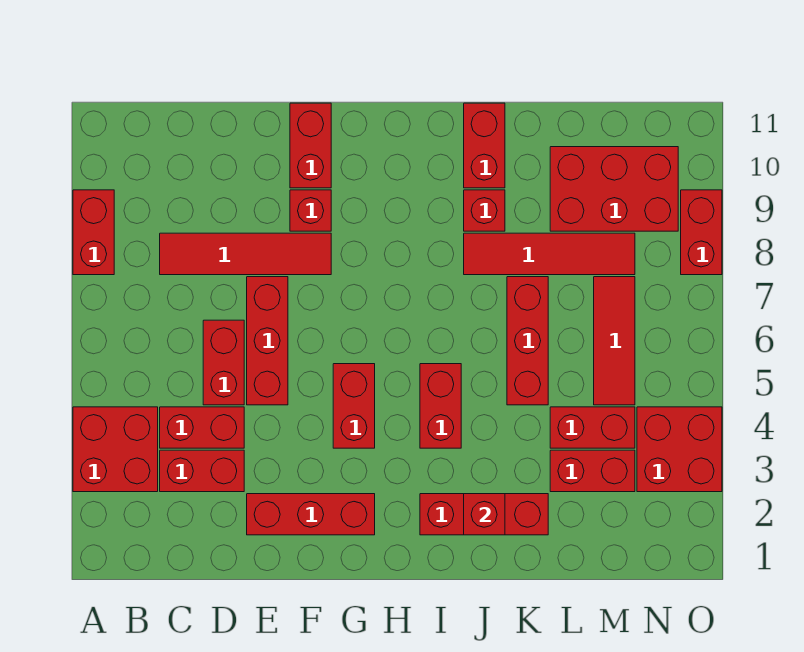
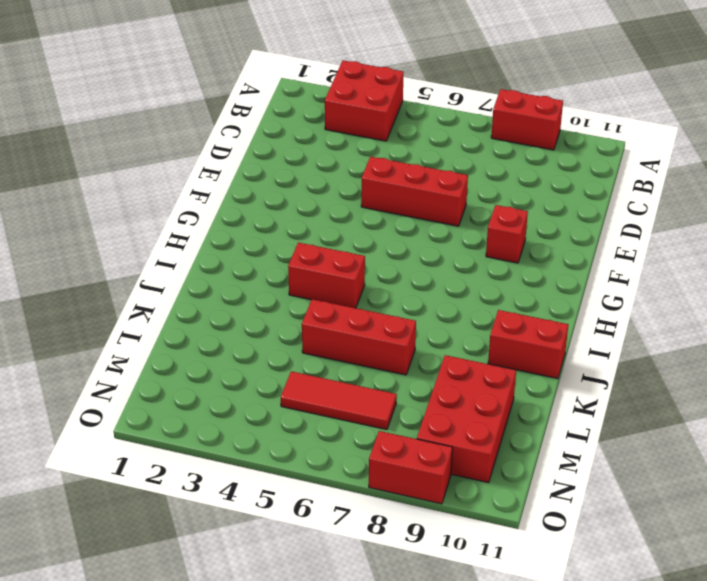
none -> red 1x2 brick [160,450,244,492]
none -> red 1x2 brick [160,407,244,448]
none -> red 1x4 tile [160,233,331,275]

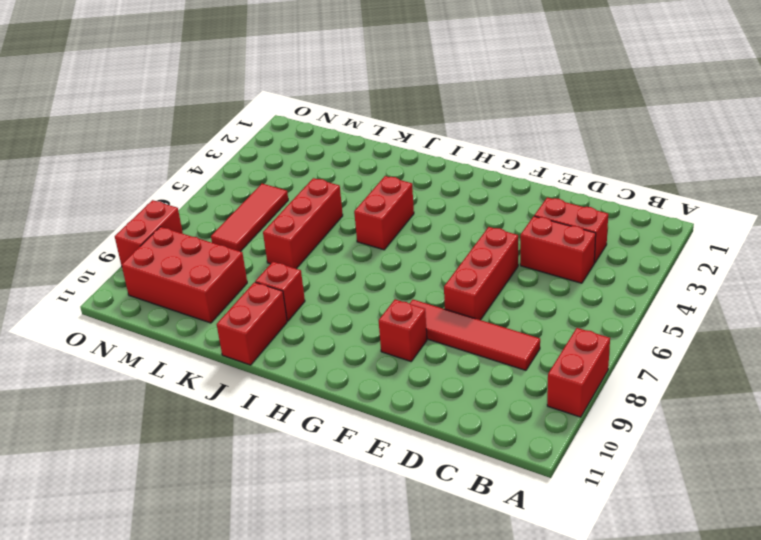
none -> red 2x2 brick [73,407,158,492]
none -> red 1x2 brick [203,320,244,405]
none -> red 1x3 brick [247,494,375,535]

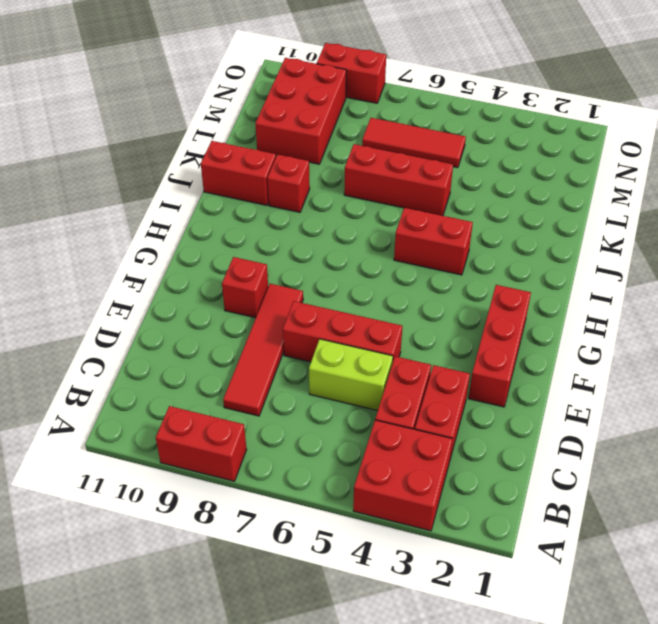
lime 1x2 brick [309,339,393,411] -> red 1x2 brick [203,320,244,405]
none -> red 1x2 brick [290,103,331,188]
none -> red 1x2 brick [333,364,375,448]
none -> red 1x3 brick [420,494,548,535]

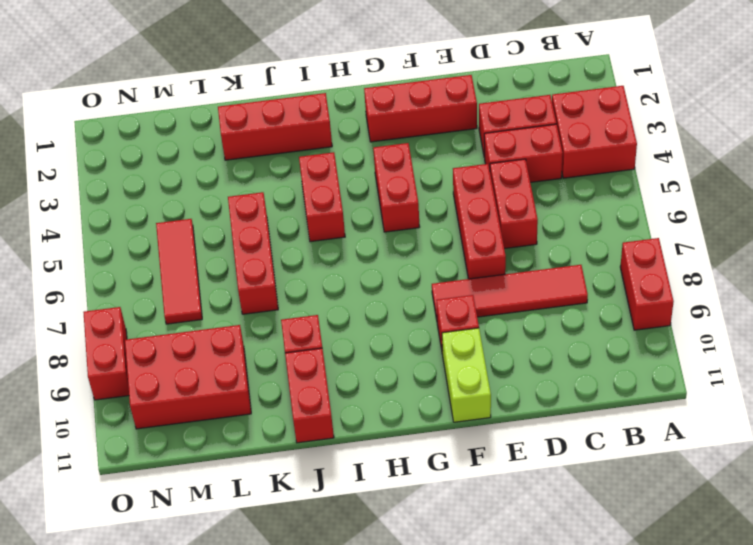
lime 1x2 brick [442,328,491,422] -> red 1x2 brick [290,103,331,188]
none -> red 1x4 tile [464,233,635,275]
none -> red 1x2 brick [550,450,635,492]
none -> red 1x2 brick [550,407,635,448]

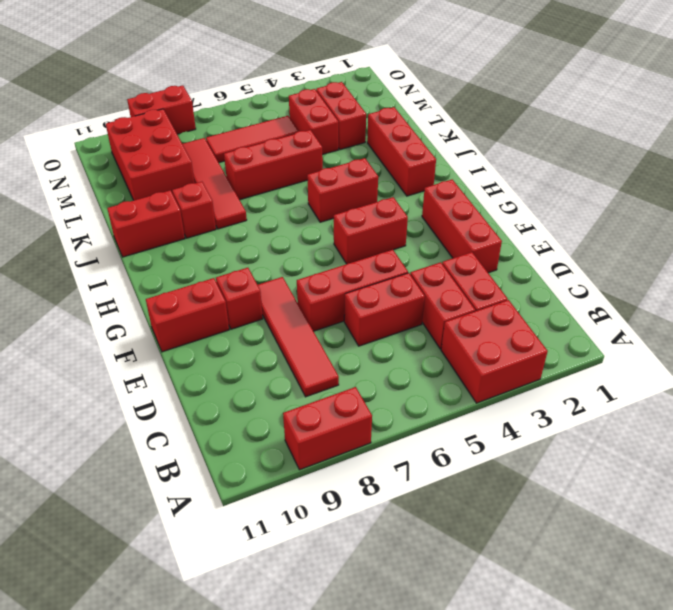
none -> red 2x2 brick [637,407,722,492]
none -> red 1x1 brick [464,494,505,535]

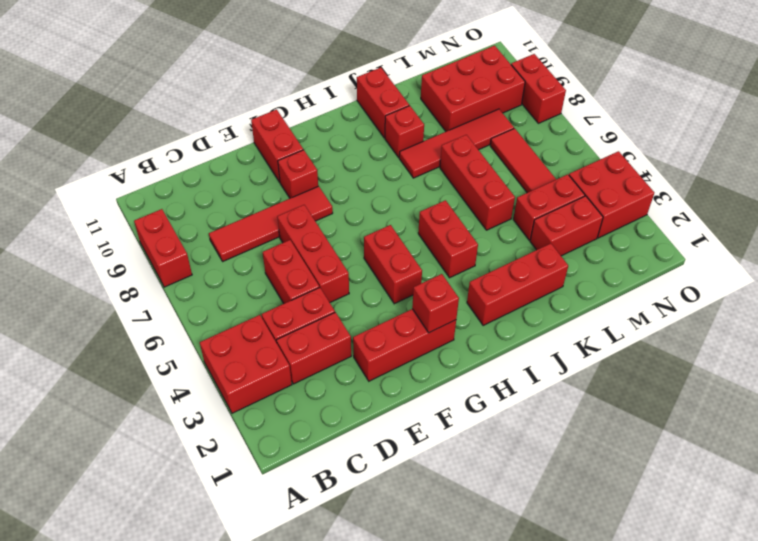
red 1x1 brick [412,274,459,333] -> red 1x1 brick moved to [464,494,505,535]

